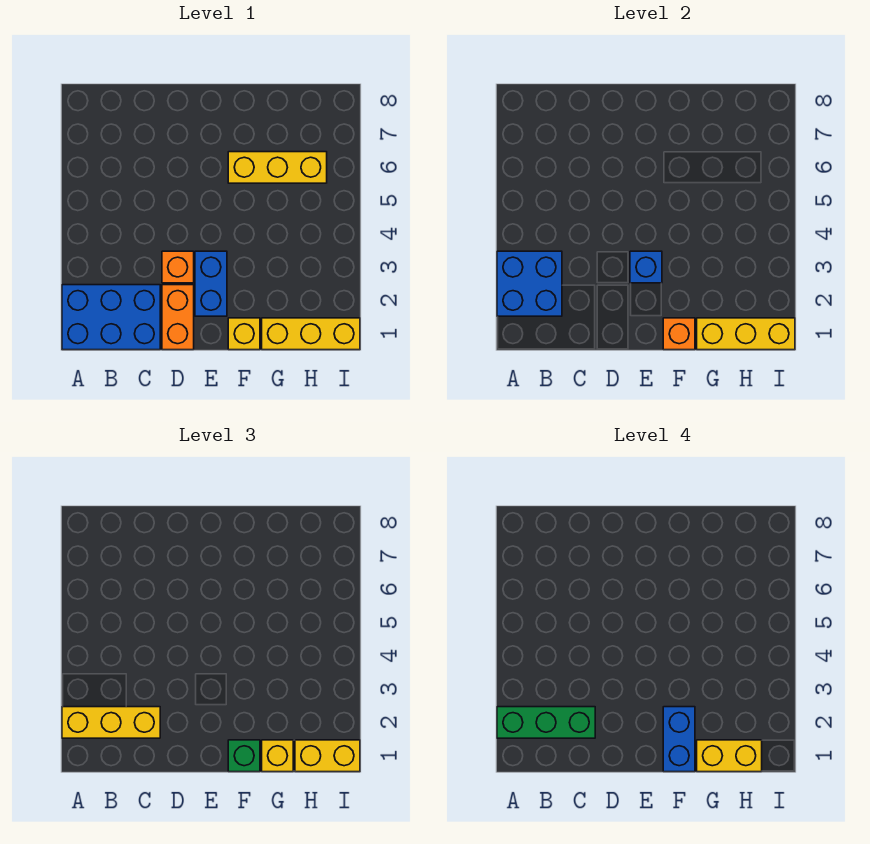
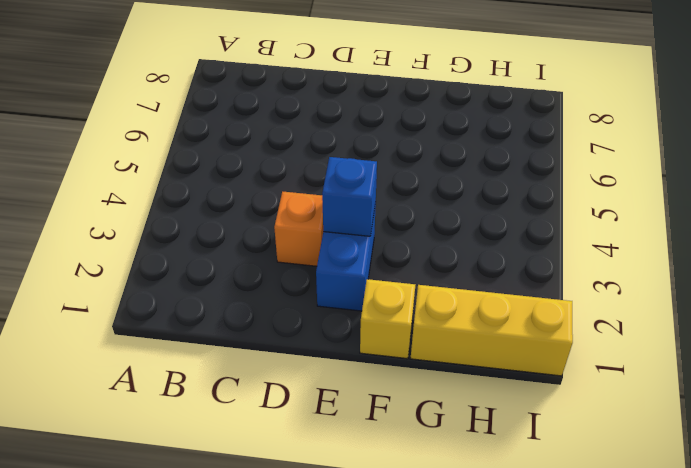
none -> blue 2x3 brick [62,285,160,350]
none -> orange 1x2 brick [162,285,194,350]
none -> yellow 1x3 brick [228,152,327,183]

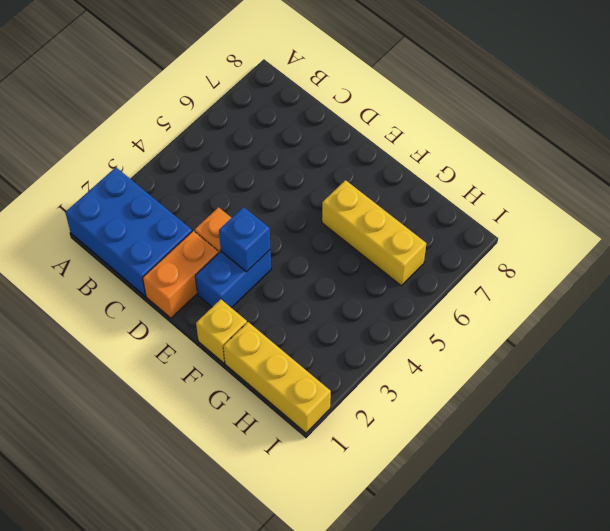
none -> blue 2x2 brick [497,251,562,316]
none -> orange 1x1 brick [663,318,695,350]
none -> yellow 1x3 brick [697,318,795,350]

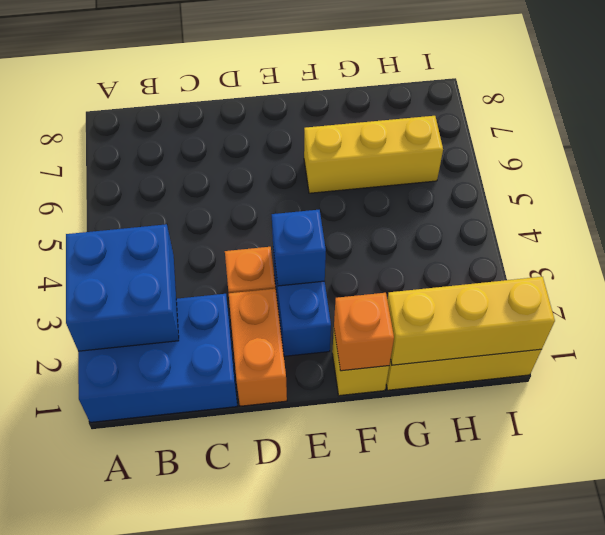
none -> yellow 1x3 brick [62,707,160,738]
none -> green 1x1 brick [228,740,260,772]
none -> yellow 1x1 brick [262,740,293,772]

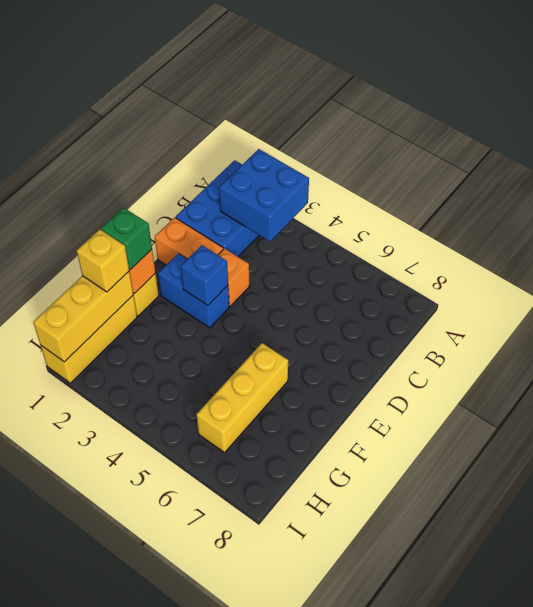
none -> yellow 1x3 brick [62,707,160,738]
none -> yellow 1x2 brick [295,740,360,772]
none -> green 1x3 brick [497,707,595,738]

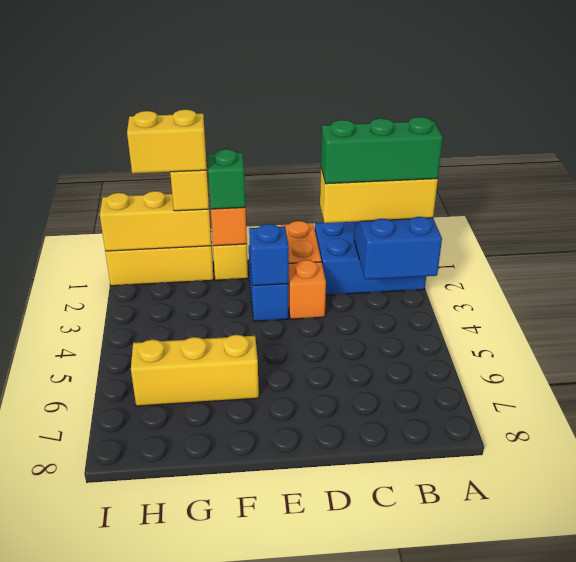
none -> yellow 1x2 brick [295,740,360,772]
none -> blue 1x2 brick [663,707,695,772]

